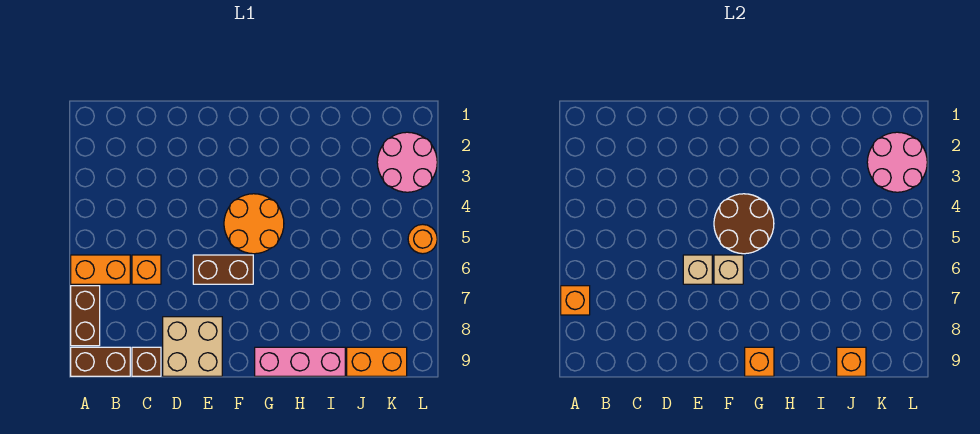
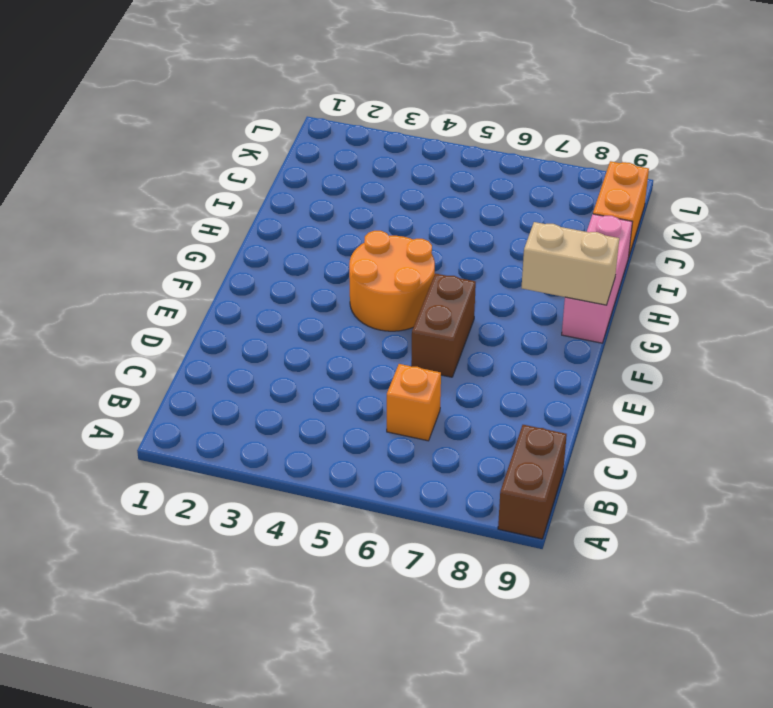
tan 1x2 brick [522,222,619,305] -> orange 1x1 brick [745,347,774,376]
none -> orange 1x2 brick [71,255,130,284]
none -> brown 1x2 brick [71,286,100,346]
none -> brown 1x1 brick [132,347,161,376]

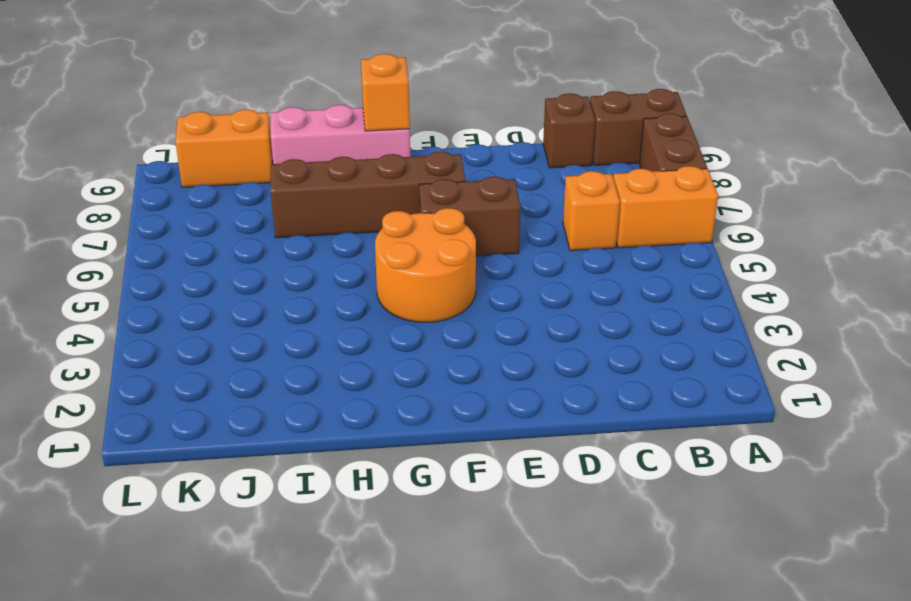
brown 1x4 brick [271,152,466,238] -> none
none -> tan 2x2 brick [163,317,222,376]
none -> pink 2x2 round brick [377,132,437,192]
none -> orange 1x1 round brick [408,224,437,254]

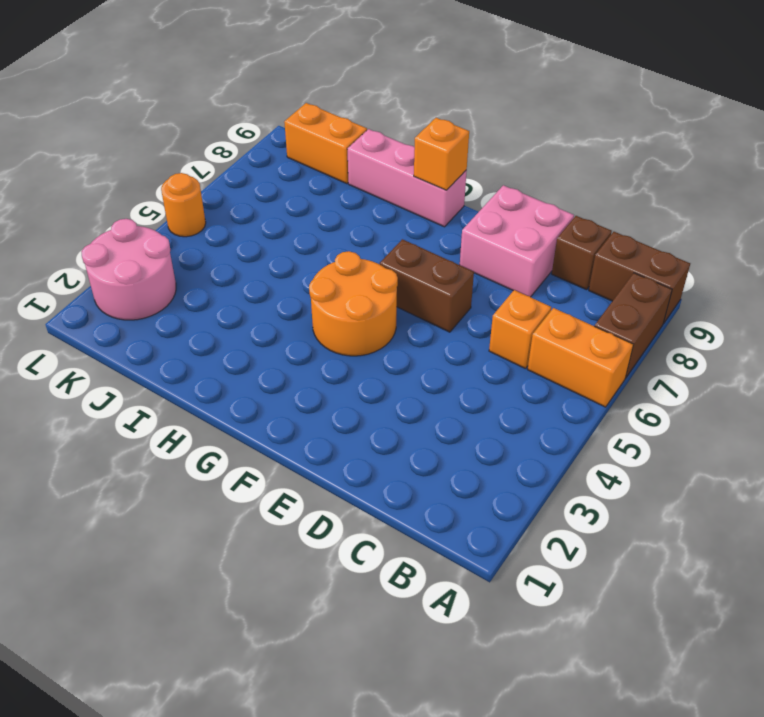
pink 2x2 brick [460,185,574,297] -> tan 2x2 brick [163,317,222,376]
none -> orange 1x1 brick [561,286,590,315]
none -> tan 1x1 brick [683,255,712,284]
none -> brown 2x2 round brick [714,194,774,254]

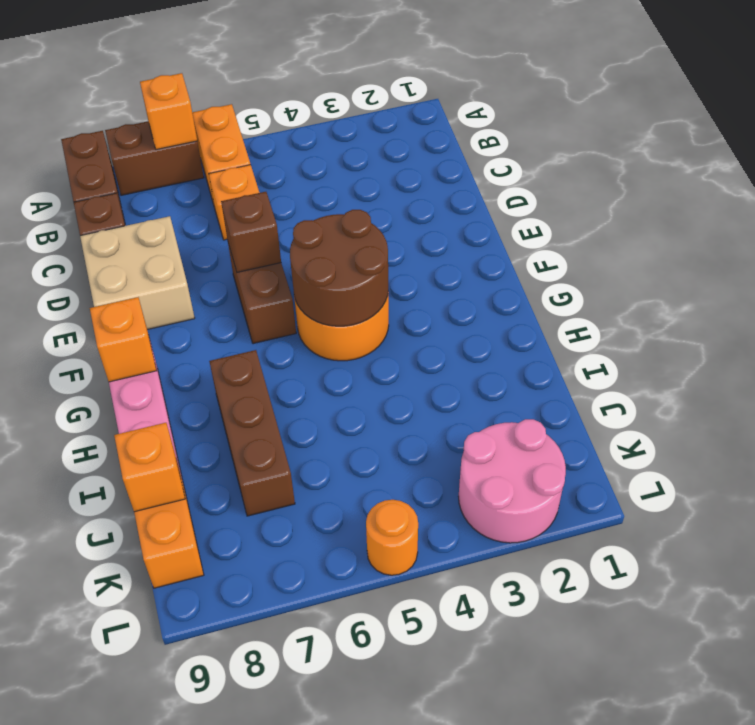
brown 1x1 brick [221,192,281,272] -> tan 1x1 brick [683,255,712,284]
brown 1x3 brick [209,350,295,516] -> none
none -> tan 1x1 brick [714,255,743,284]
none -> pink 2x2 round brick [867,132,927,192]

